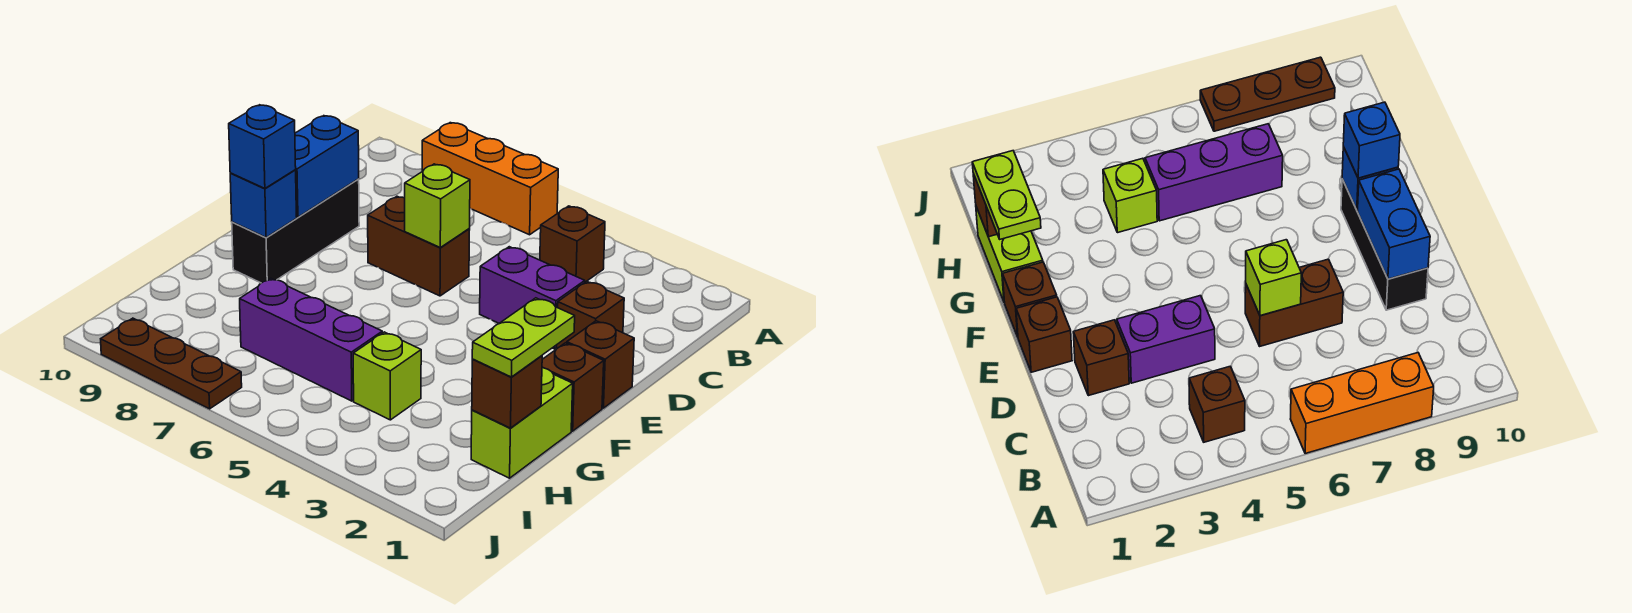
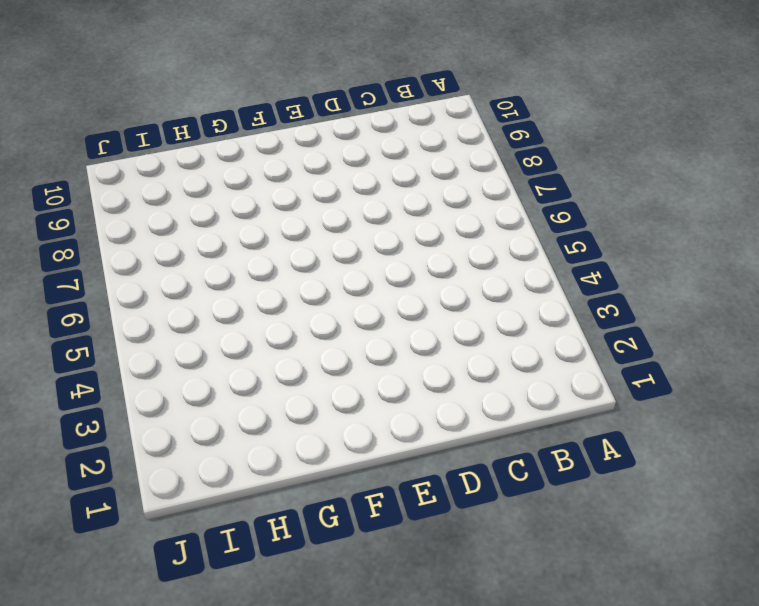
none -> orange 1x3 brick [422,123,558,235]
none -> brown 1x1 brick [540,206,605,282]
none -> brown 1x1 brick [557,281,624,348]

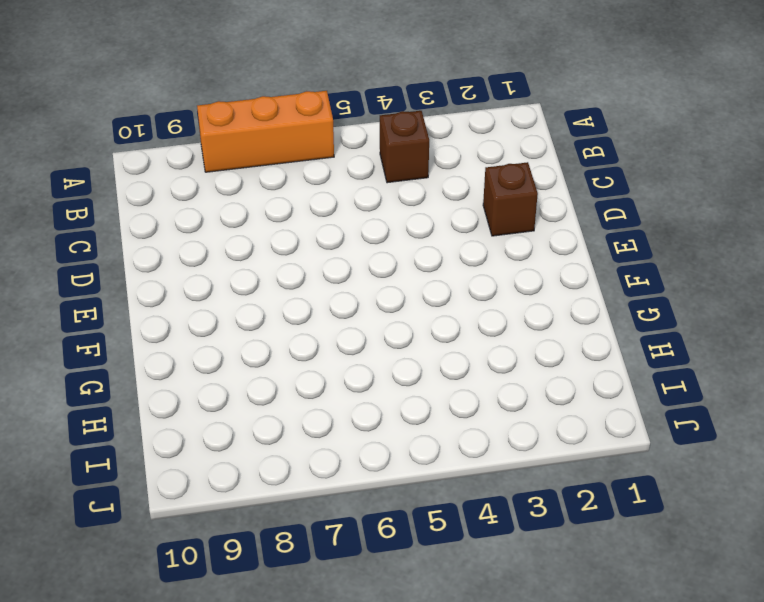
none -> purple 1x2 brick [480,247,585,349]
none -> brown 1x2 brick [368,196,470,296]
none -> black 1x3 brick [232,179,359,283]

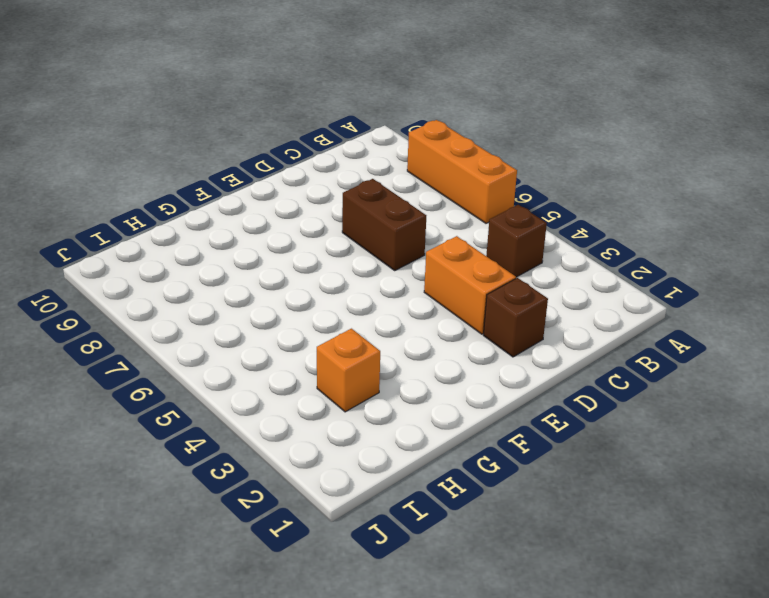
orange 1x2 brick [424,236,516,334] -> purple 1x2 brick [480,247,585,349]
orange 1x1 brick [317,329,380,412] -> none
none -> black 1x3 brick [232,179,359,283]
none -> brown 1x1 brick [567,321,634,408]
none -> brown 1x1 brick [542,343,604,431]

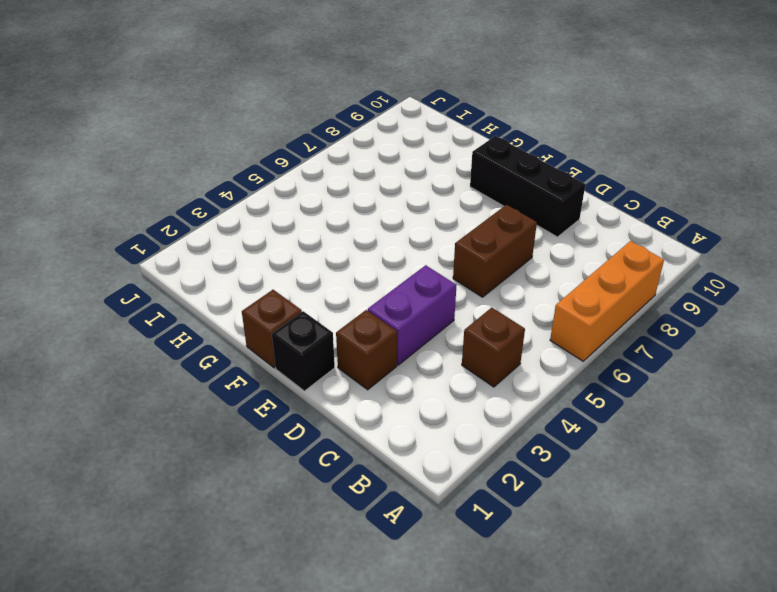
black 1x1 brick [272,311,335,391] -> brown 1x1 brick [567,321,634,408]
none -> lime 1x2 brick [471,368,573,478]
none -> lime 1x1 brick [353,332,421,420]
none -> purple 1x3 brick [240,278,382,401]

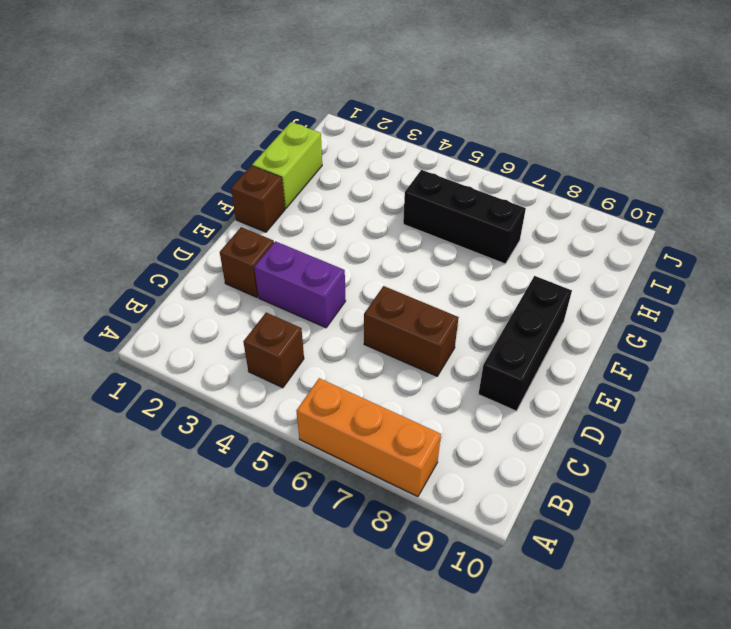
black 1x3 brick [403,170,526,264] -> purple 1x3 brick [240,278,382,401]
none -> brown 1x1 brick [567,321,634,408]
none -> lime 1x1 brick [353,332,421,420]
none -> brown 1x3 plate [101,318,242,409]

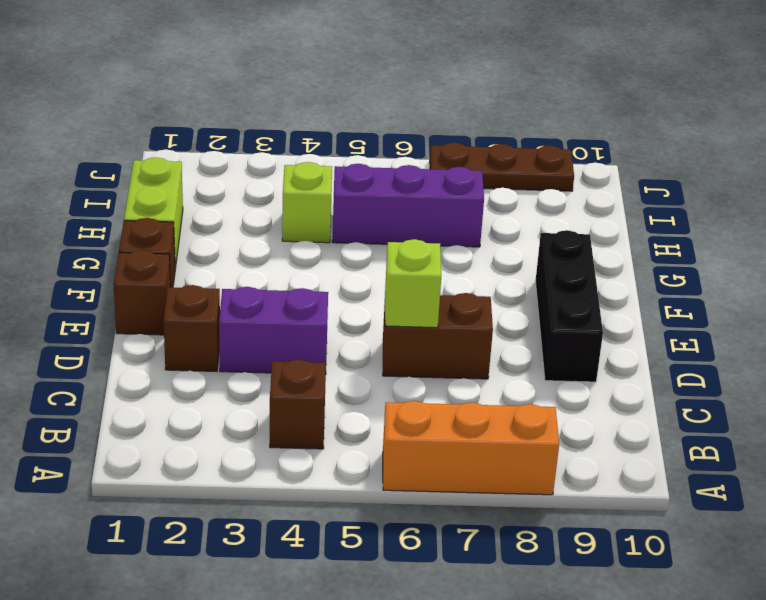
none -> blue 1x2 brick [295,116,359,217]
none -> blue 1x1 brick [230,170,297,237]
none -> brown 1x1 brick [472,356,542,428]

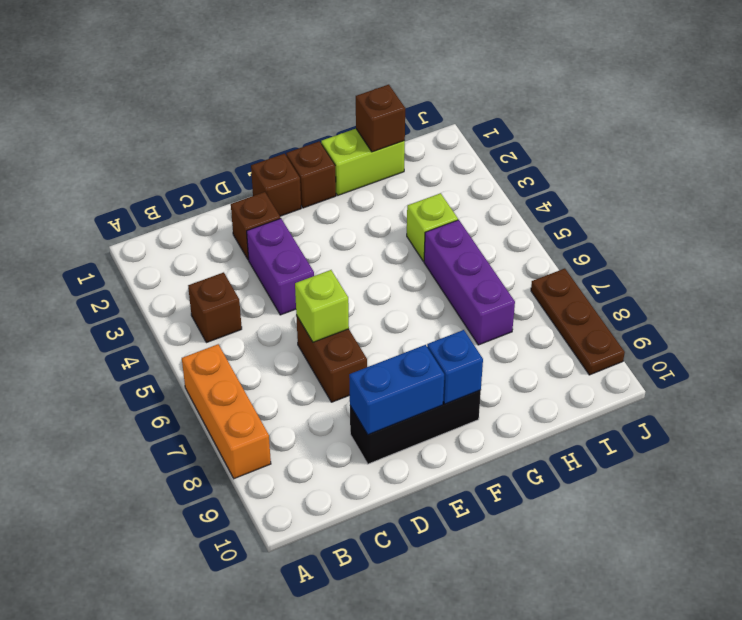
none -> blue 1x1 brick [229,105,296,188]
none -> lime 1x2 plate [472,298,575,377]

